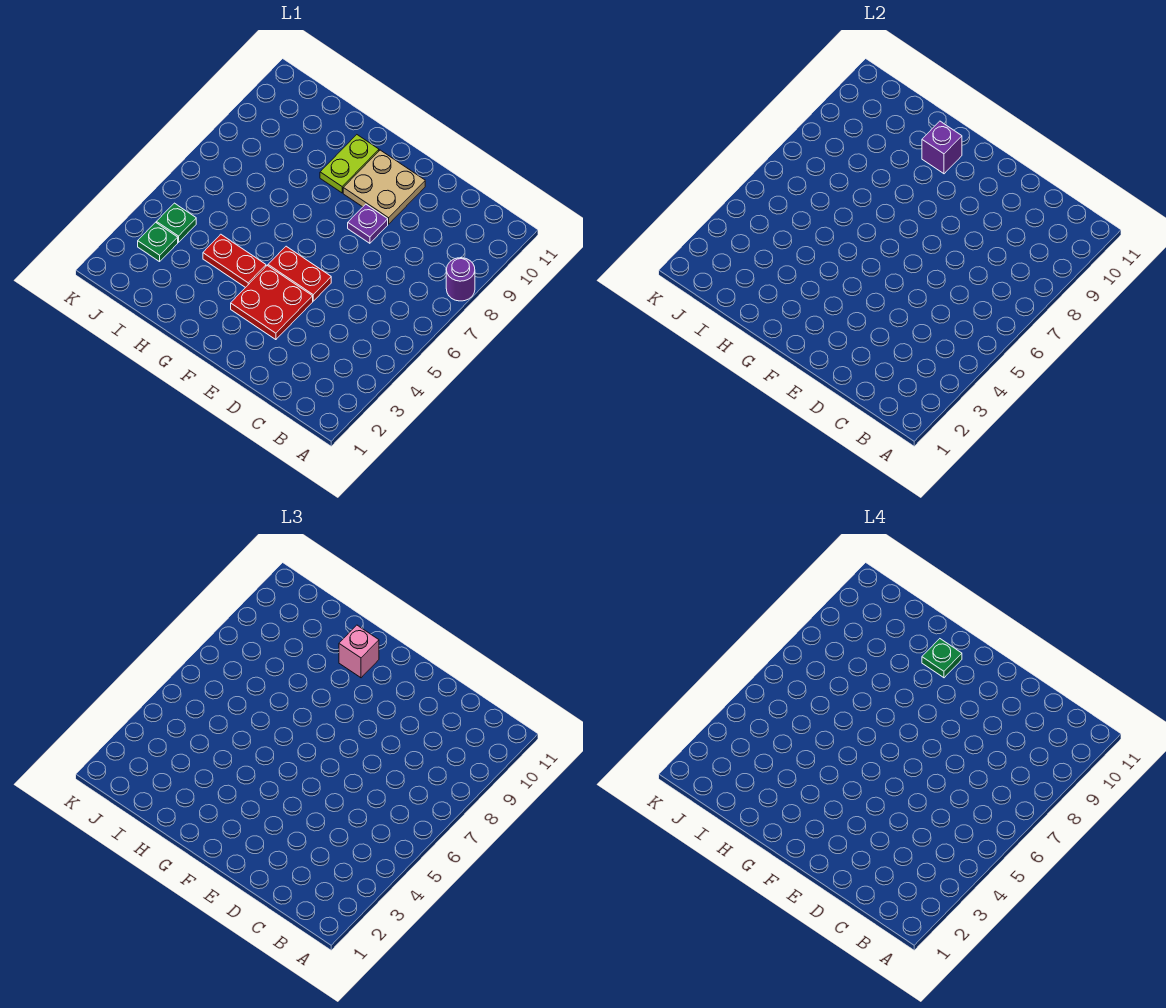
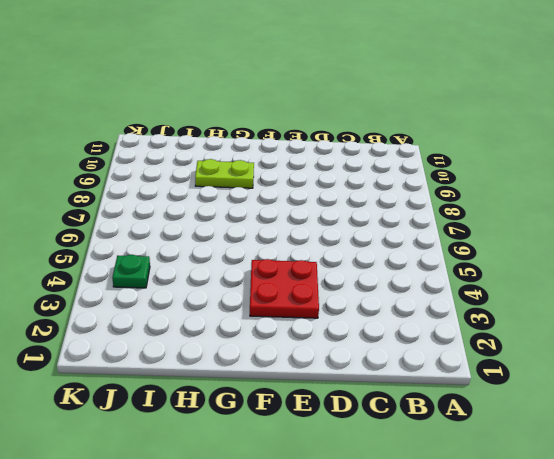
lime 1x2 plate [195,159,254,188] -> lime 1x2 plate turned to [320,135,379,193]
none -> purple 1x1 round brick [446,258,475,301]
none -> red 1x2 plate [268,246,331,301]
none -> purple 1x1 plate [348,204,388,243]

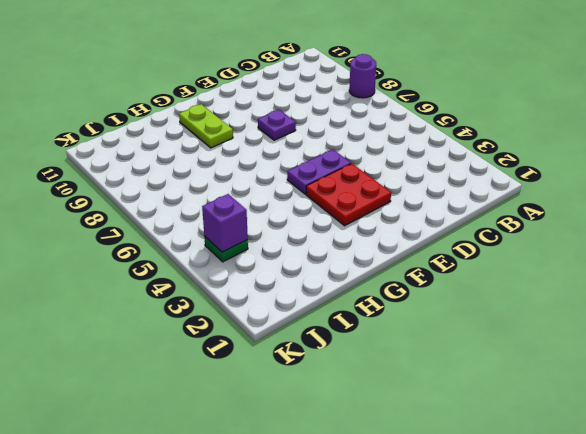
purple 1x2 plate [287,149,351,194] -> red 1x2 plate [268,246,331,301]
purple 1x1 brick [202,194,248,252] -> purple 1x1 brick moved to [922,121,962,174]
none -> tan 2x2 plate [343,150,425,224]
none -> red 1x2 plate [203,234,266,288]
none -> green 1x1 plate [138,222,178,262]

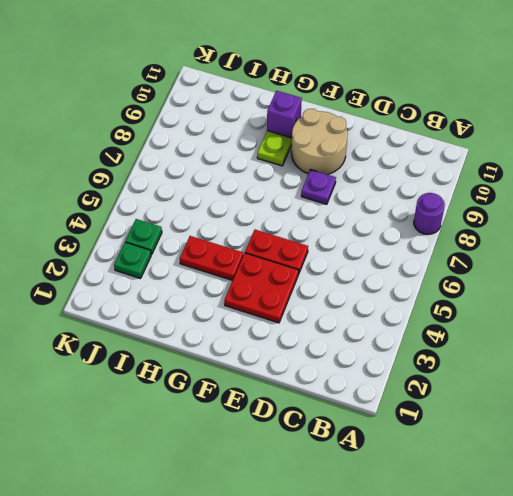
tan 2x2 round brick [291,109,348,175] -> tan 2x2 plate [343,150,425,224]
none -> pink 1x1 brick [339,625,379,678]
none -> green 1x1 plate [922,639,962,678]

